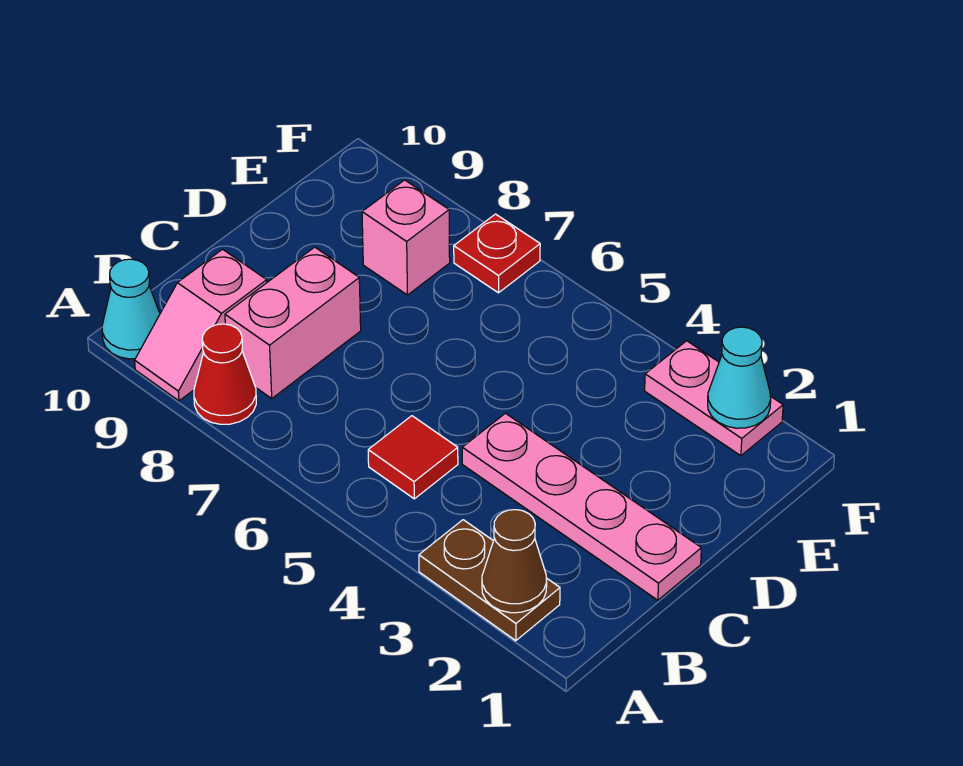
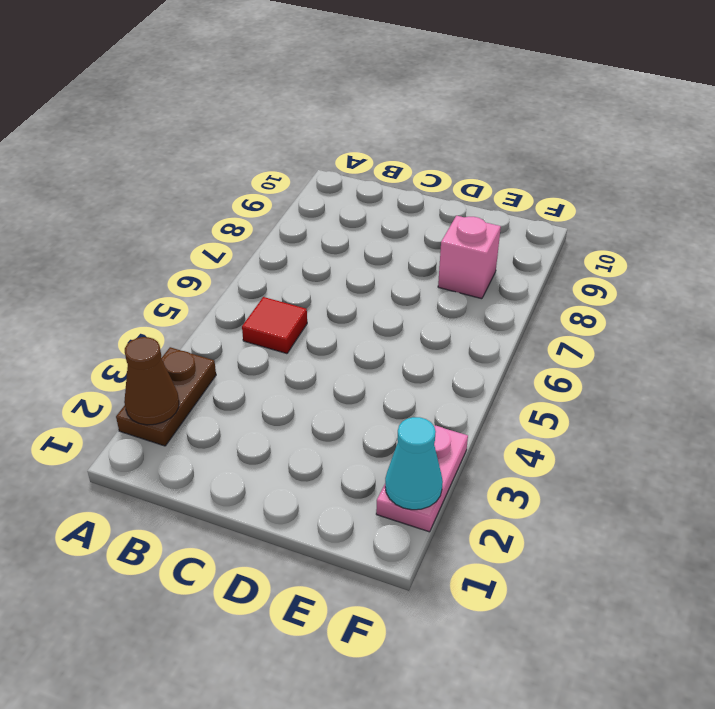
none -> red 1x1 cone [194,324,256,424]
none -> pink 1x2 slope [135,249,267,401]
none -> cyan 1x1 cone [102,259,160,359]

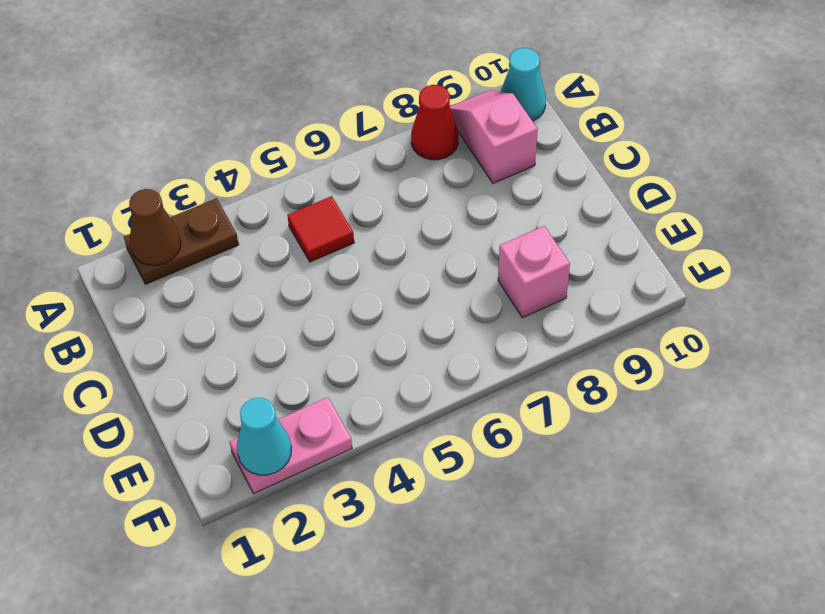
none -> pink 1x2 brick [225,247,361,398]
none -> pink 1x4 plate [462,413,701,600]
none -> red 1x1 plate [454,214,540,293]

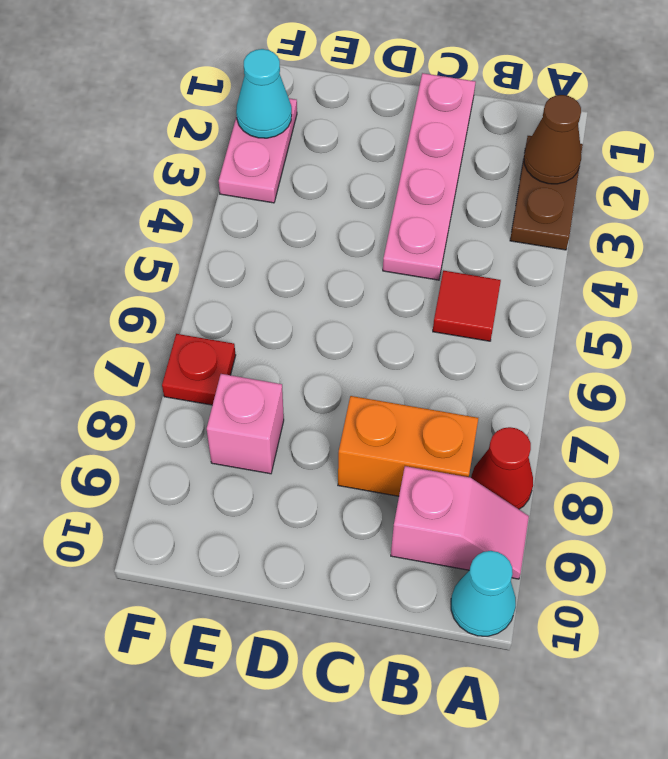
orange 1x2 brick [338,396,478,496] -> pink 1x2 brick [225,247,361,398]

